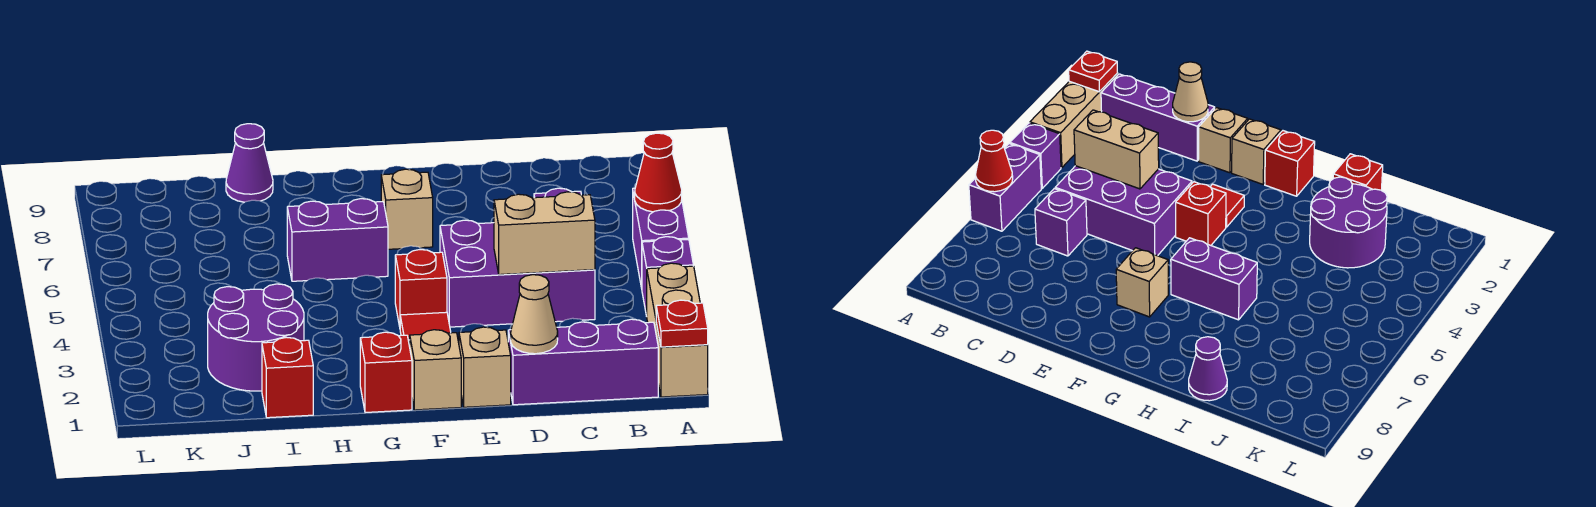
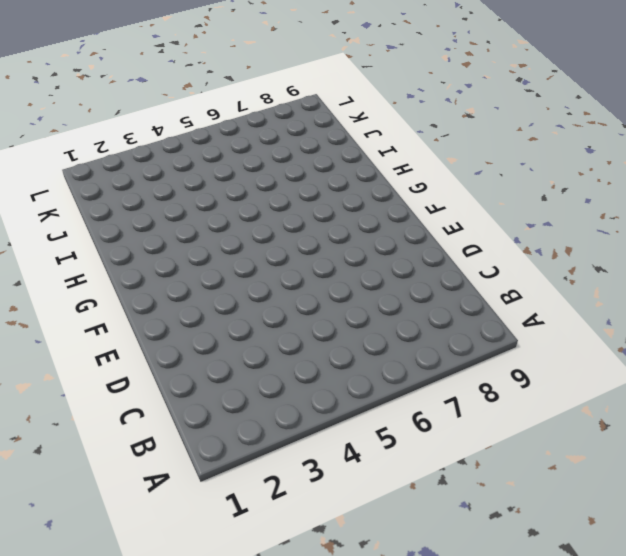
none -> tan 1x3 brick [647,263,708,397]
none -> purple 1x1 brick [642,237,693,316]
none -> purple 1x2 brick [633,188,689,288]

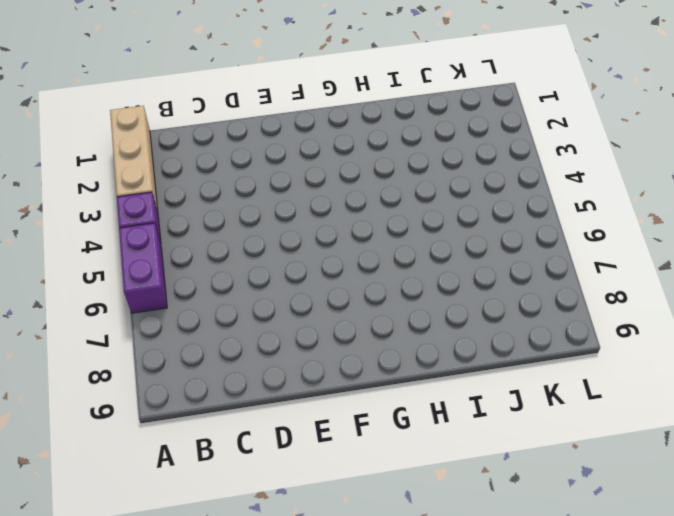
none -> purple 1x3 brick [508,319,658,405]
none -> purple 2x3 brick [440,220,595,327]
none -> purple 1x1 brick [1035,189,1087,256]

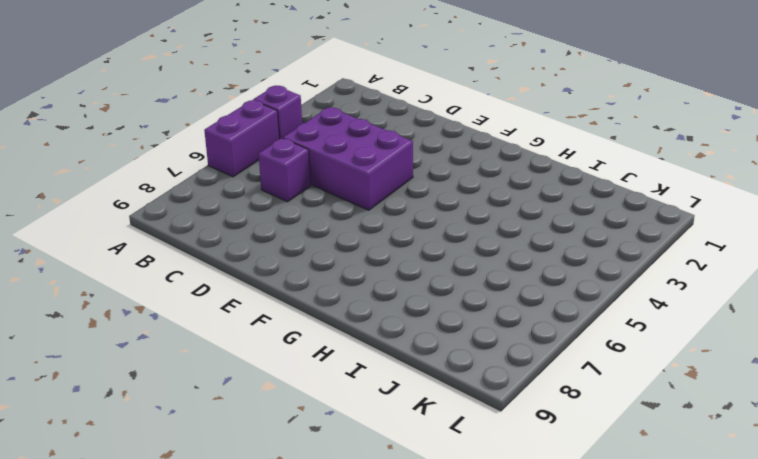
none -> tan 1x3 brick [647,263,708,397]
none -> purple 1x3 brick [508,319,658,405]
none -> tan 1x1 brick [459,327,511,407]

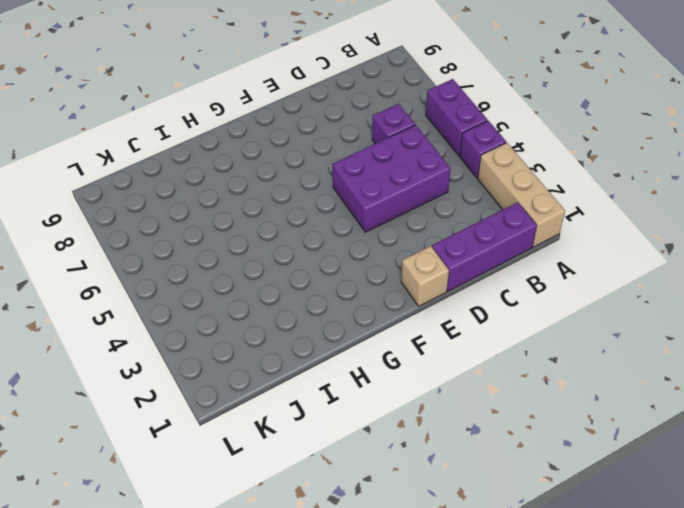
none -> tan 1x1 brick [410,330,461,410]
none -> red 1x1 tile [400,312,451,347]
none -> red 1x1 brick [395,250,447,327]

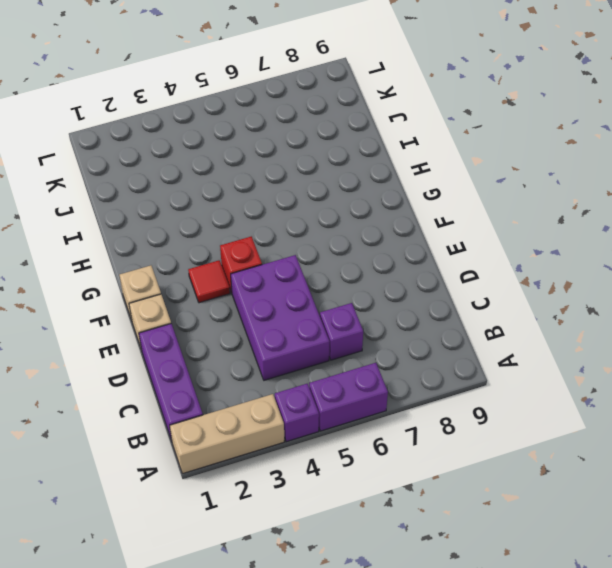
none -> tan 1x1 brick [381,169,433,249]
none -> red 1x1 brick [360,332,412,413]
none -> purple 1x2 brick [287,199,388,281]

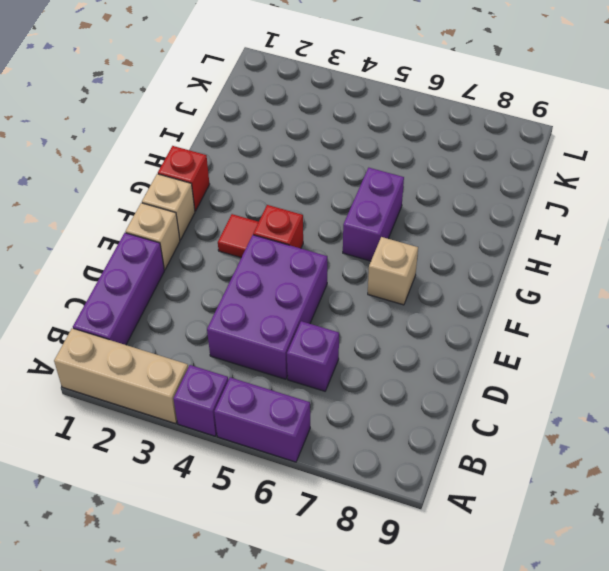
none -> red 1x1 brick [262,337,313,418]
none -> purple 2x2 round brick [208,284,304,391]
none -> purple 1x1 cone [226,124,273,202]

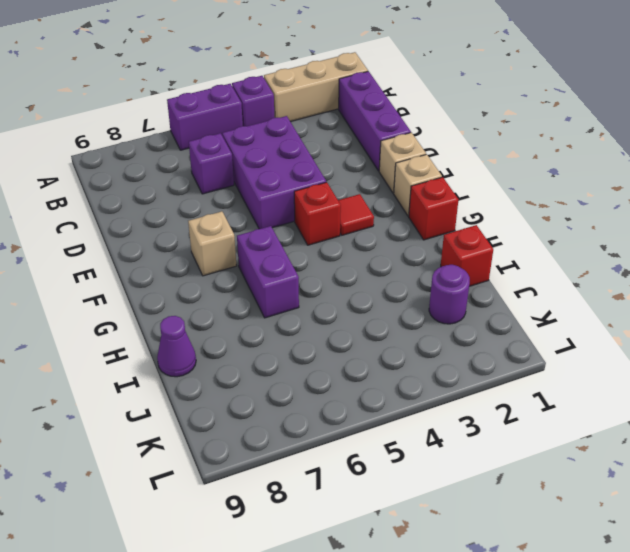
purple 1x1 round brick [429,265,470,324] -> purple 2x2 round brick [208,284,304,391]
none -> red 1x1 plate [656,300,708,347]
none -> red 1x1 cone [635,133,682,212]
none -> tan 1x2 brick [494,192,595,275]

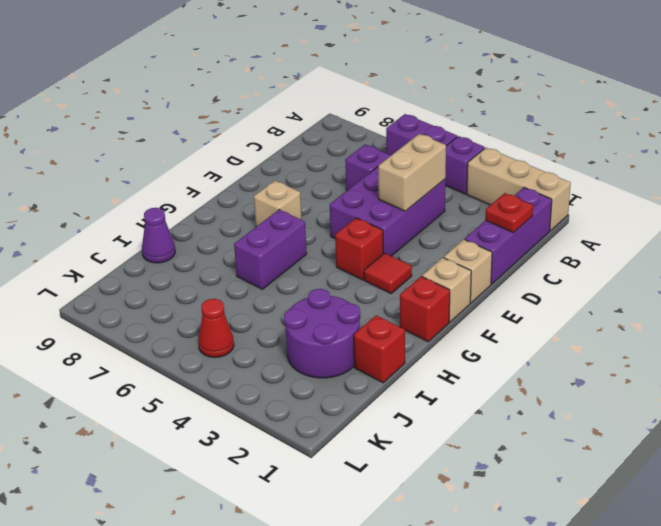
red 1x1 plate [485,193,533,233] -> red 1x1 plate moved to [656,300,708,347]
red 1x1 cone [198,299,234,358] -> red 1x1 cone moved to [635,133,682,212]
none -> tan 1x1 cone [511,275,558,354]

